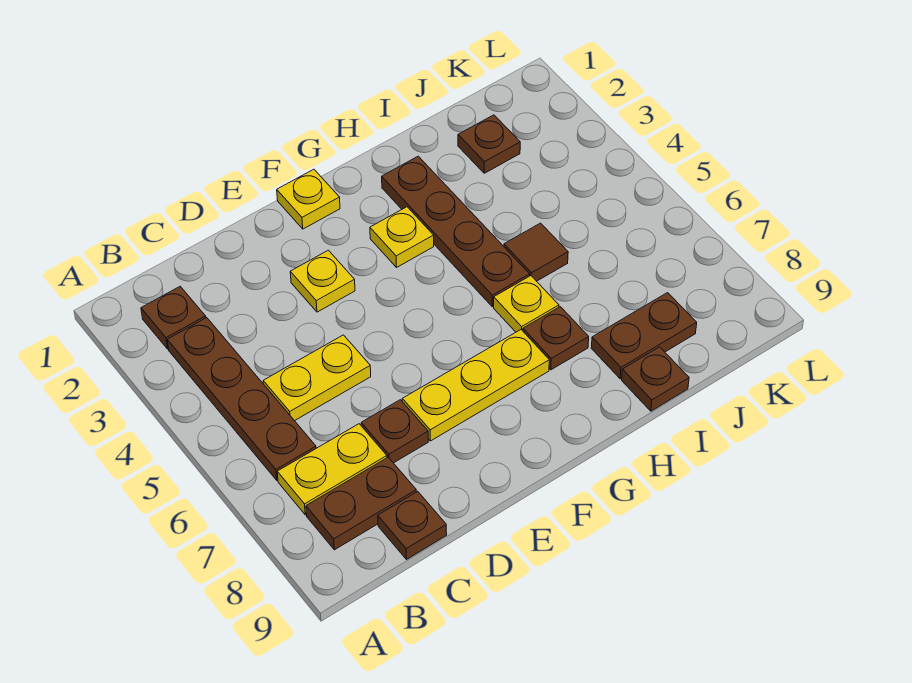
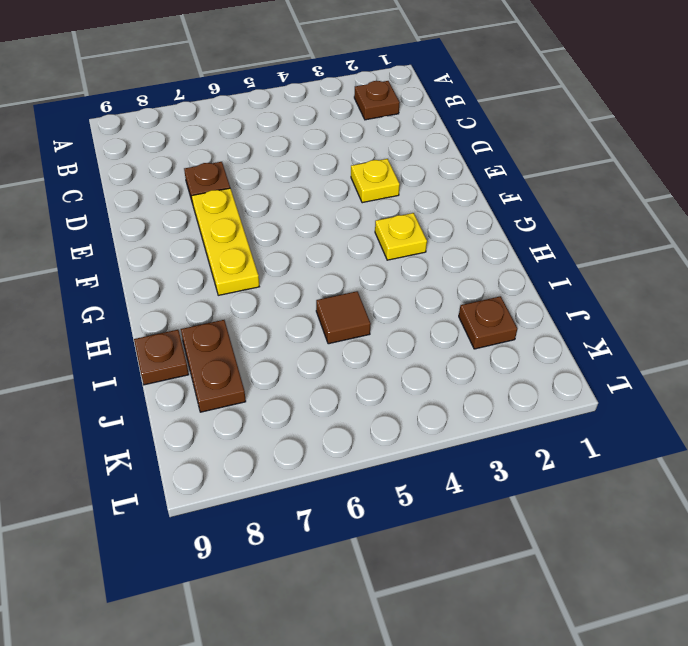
none -> brown 1x4 plate [167,318,316,480]
none -> yellow 1x2 plate [277,424,387,515]
none -> brown 1x2 plate [306,457,416,550]

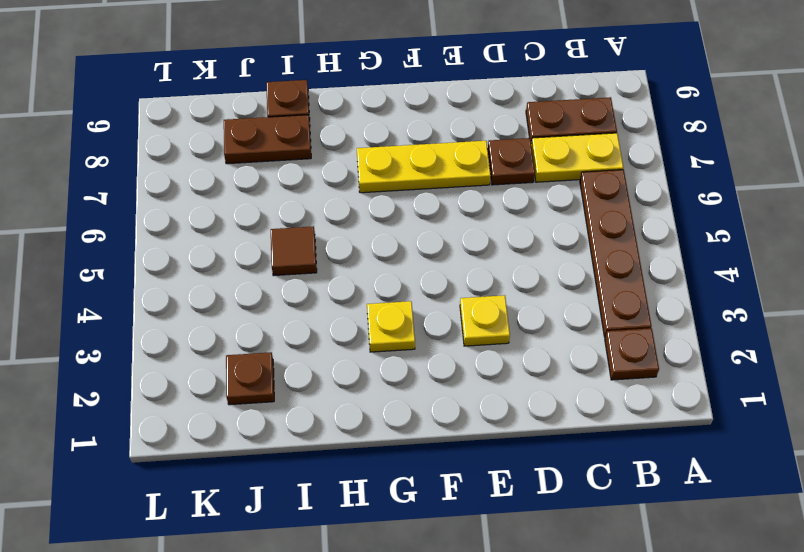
none -> yellow 1x2 plate [263,335,371,421]
none -> brown 1x1 plate [378,491,447,560]
none -> yellow 1x1 plate [277,169,340,229]

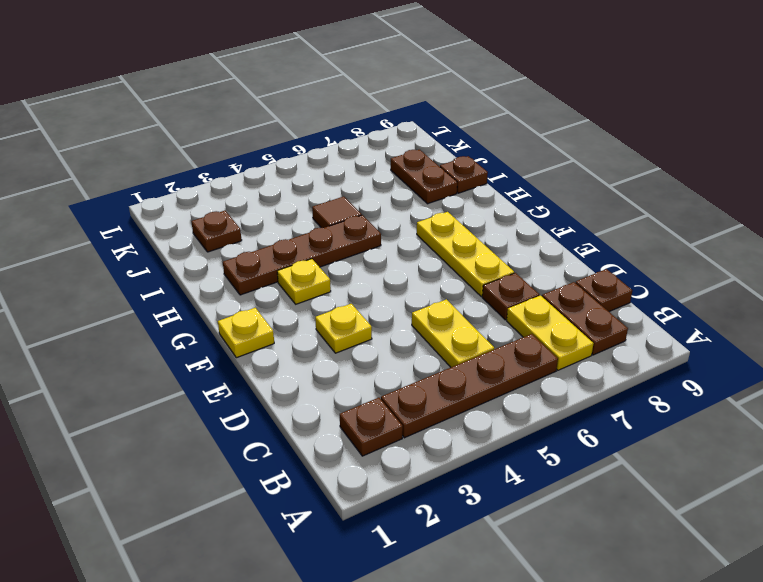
none -> yellow 1x1 plate [494,276,559,332]
none -> brown 1x1 plate [523,307,589,370]

